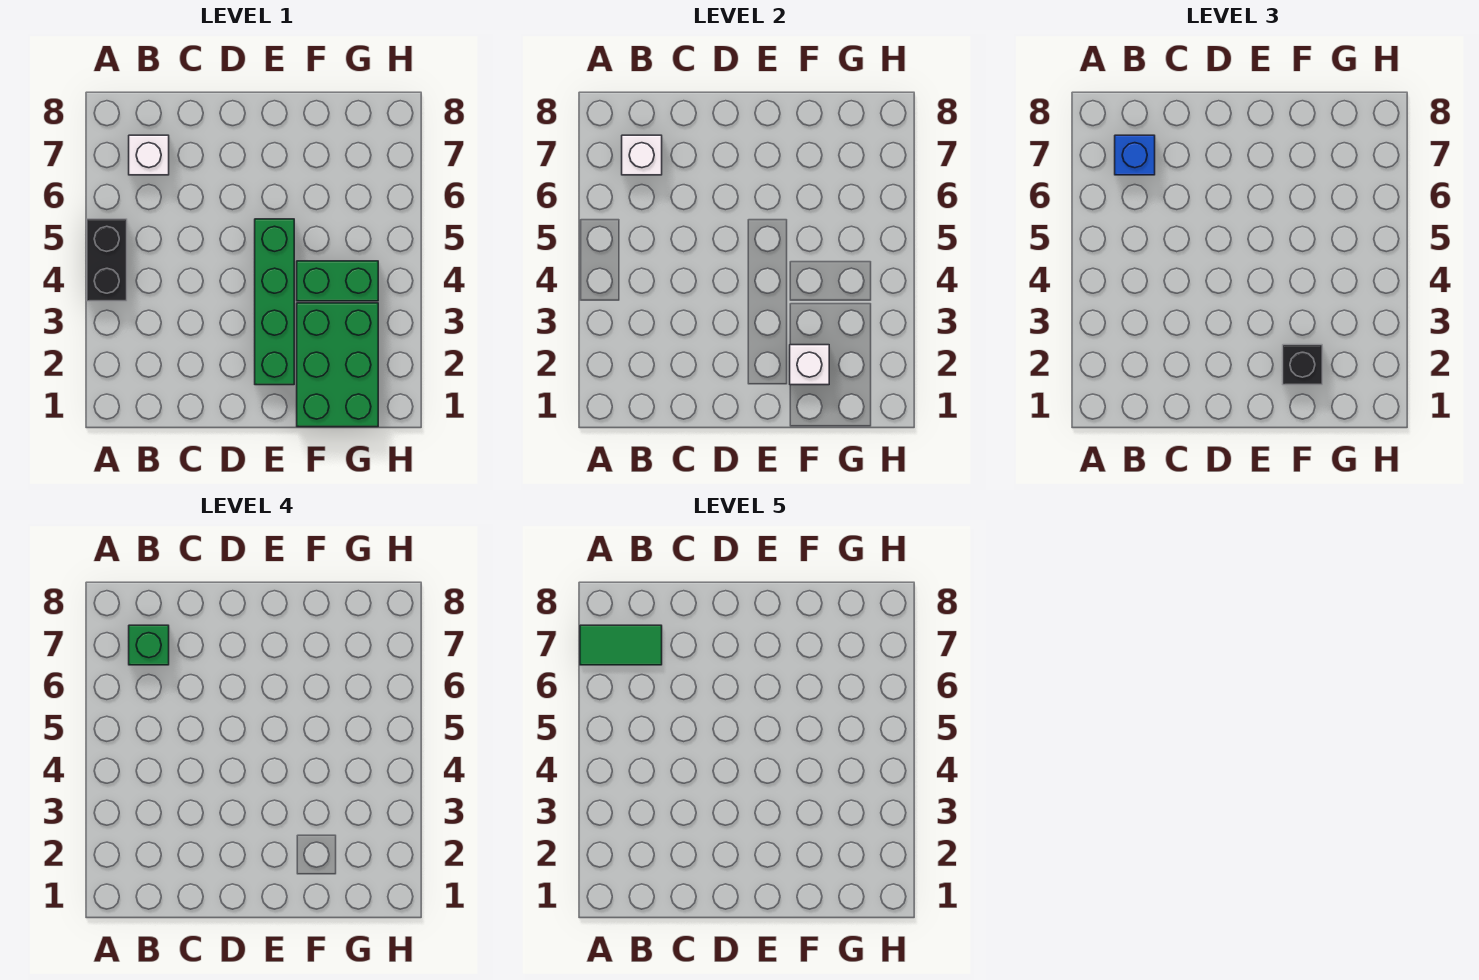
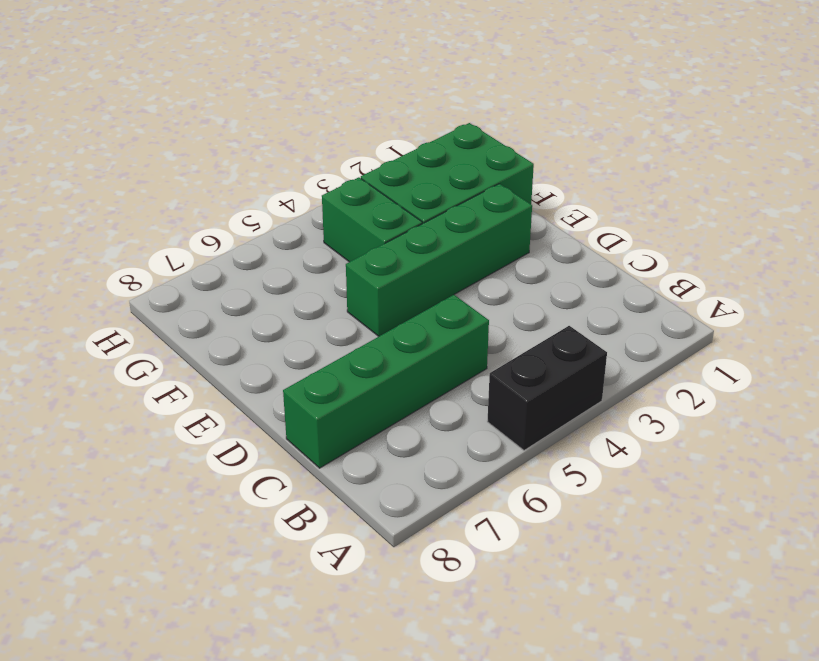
green 1x4 brick [283,295,489,468] -> none
none -> white 1x1 brick [129,135,169,175]
none -> white 1x1 brick [622,135,662,175]

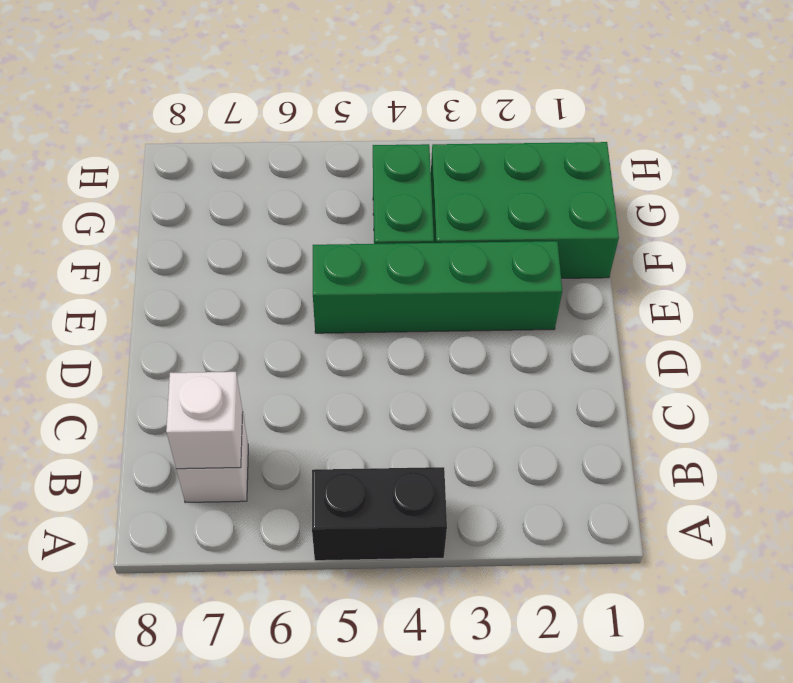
none -> white 1x1 brick [790,345,829,385]
none -> blue 1x1 brick [1115,135,1155,175]

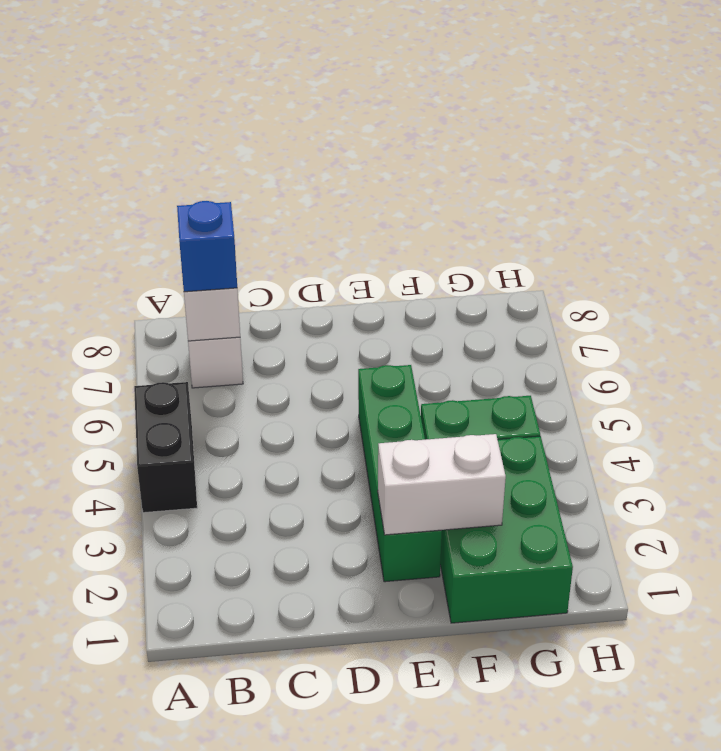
white 1x2 brick [378,434,506,535] -> white 1x1 brick [790,345,829,385]
none -> black 1x1 brick [1283,345,1322,385]
none -> green 1x1 brick [129,625,169,665]

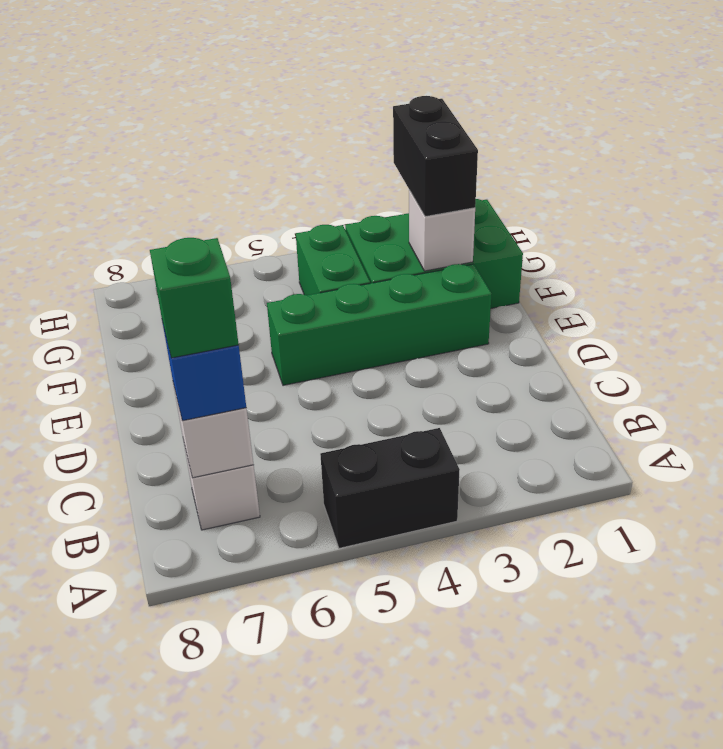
black 1x2 brick [393,96,478,217] -> black 1x1 brick [1283,345,1322,385]
none -> green 1x2 tile [580,625,662,665]

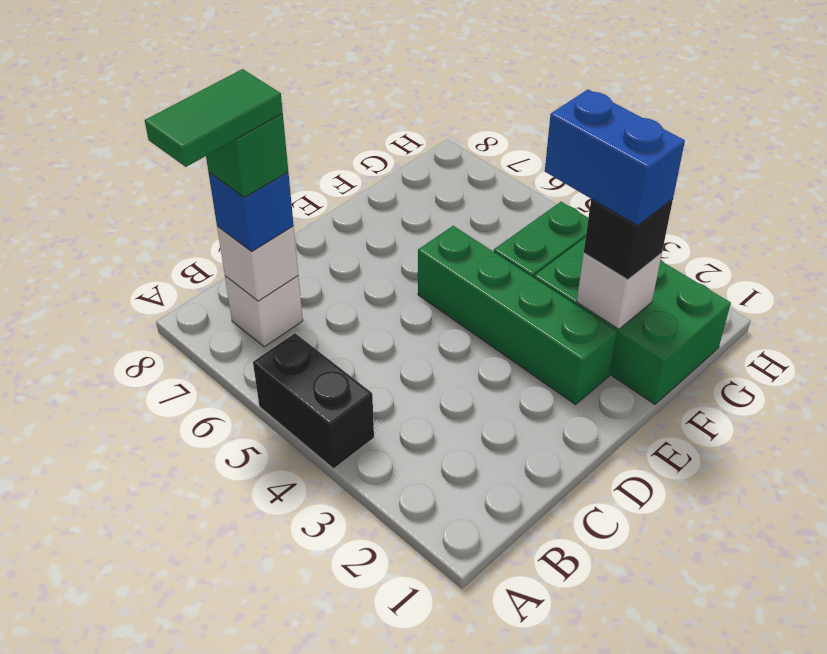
blue 1x2 brick [545,89,685,226] -> none

